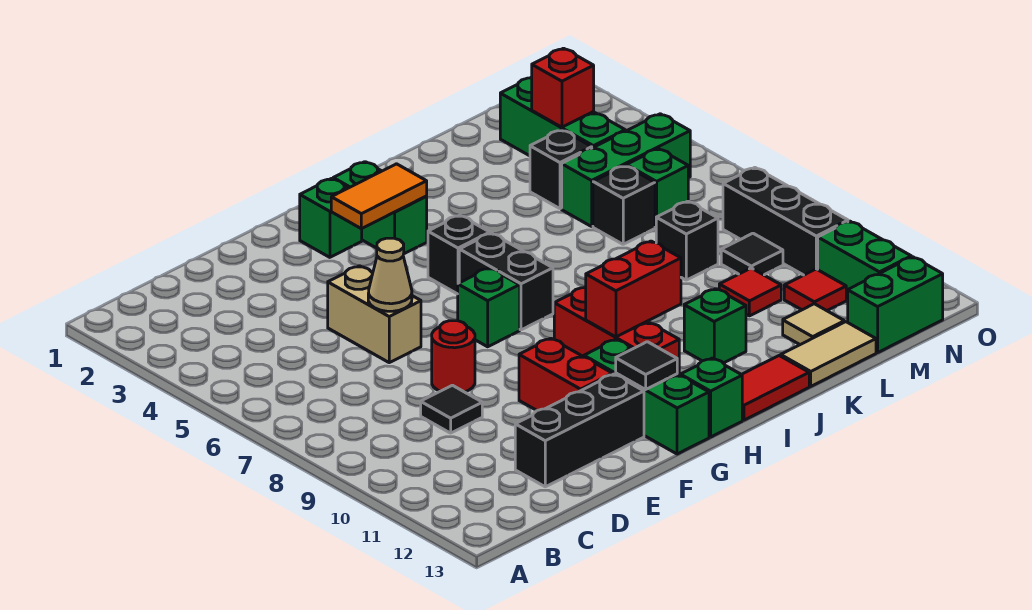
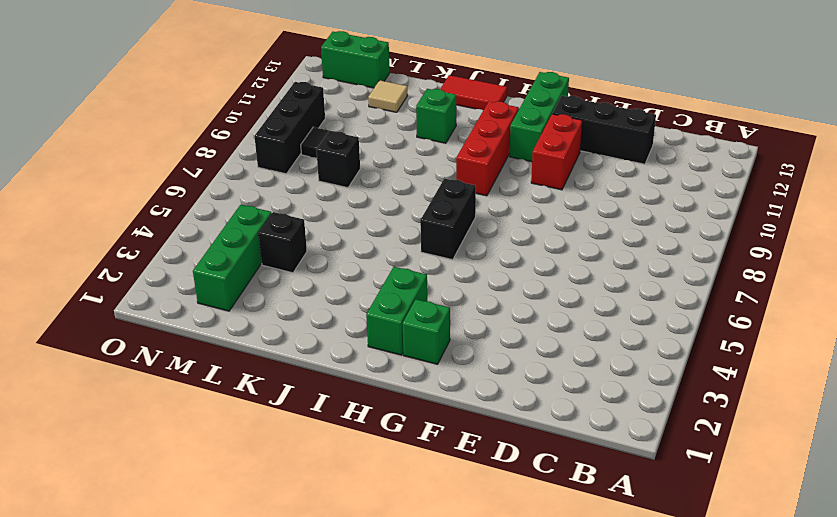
none -> black 1x1 tile [421,385,482,433]
none -> tan 1x2 brick [328,266,421,363]
none -> red 1x1 round brick [432,321,475,392]
none -> green 1x1 brick [458,268,520,347]

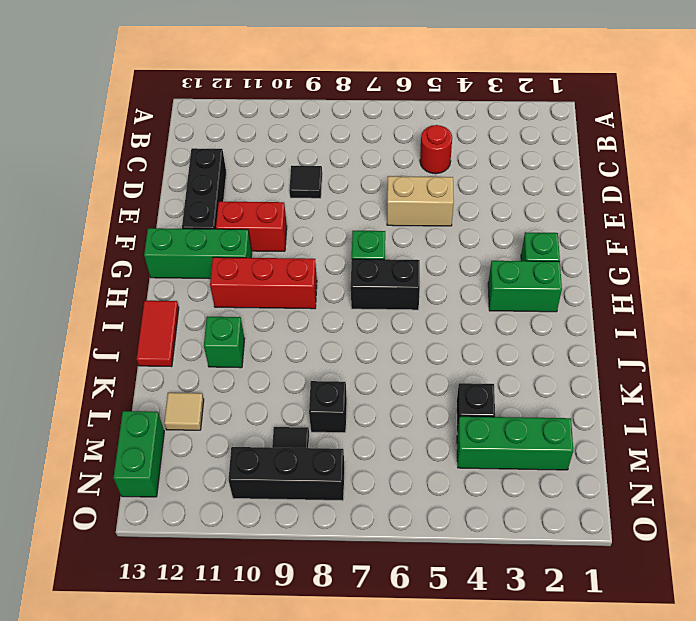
red 1x1 round brick [420,125,452,174] -> red 1x1 round brick moved to [432,321,475,392]
none -> black 1x1 brick [428,215,490,294]
none -> green 1x1 brick [681,358,742,437]
none -> tan 1x2 tile [781,322,876,386]
none -> green 1x3 brick [562,114,690,226]

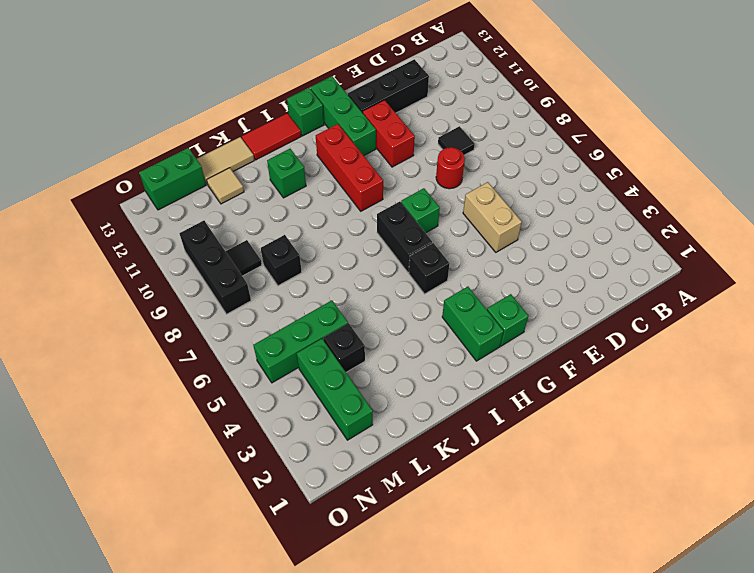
none -> black 1x1 brick [593,166,655,244]
none -> red 1x1 tile [719,268,781,316]
none -> green 1x1 brick [627,149,688,227]
none -> red 1x1 tile [784,269,846,311]

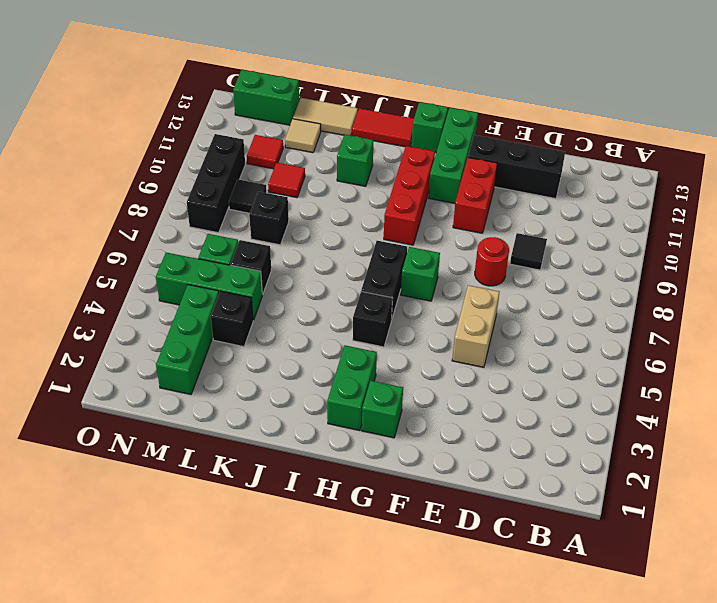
none -> green 1x2 brick [818,221,911,300]
none -> tan 1x1 cone [368,238,412,311]
none -> orange 1x2 tile [331,164,427,229]
none -> black 1x1 tile [616,342,677,390]

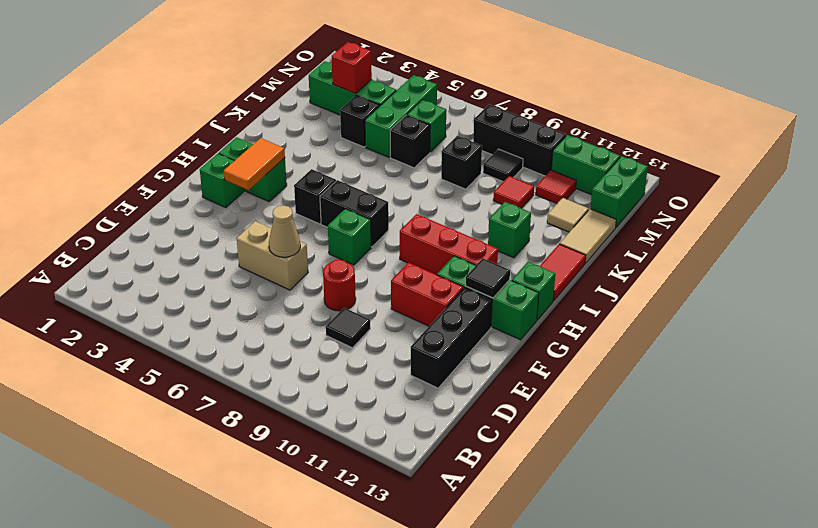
none -> red 1x2 brick [586,241,681,337]

